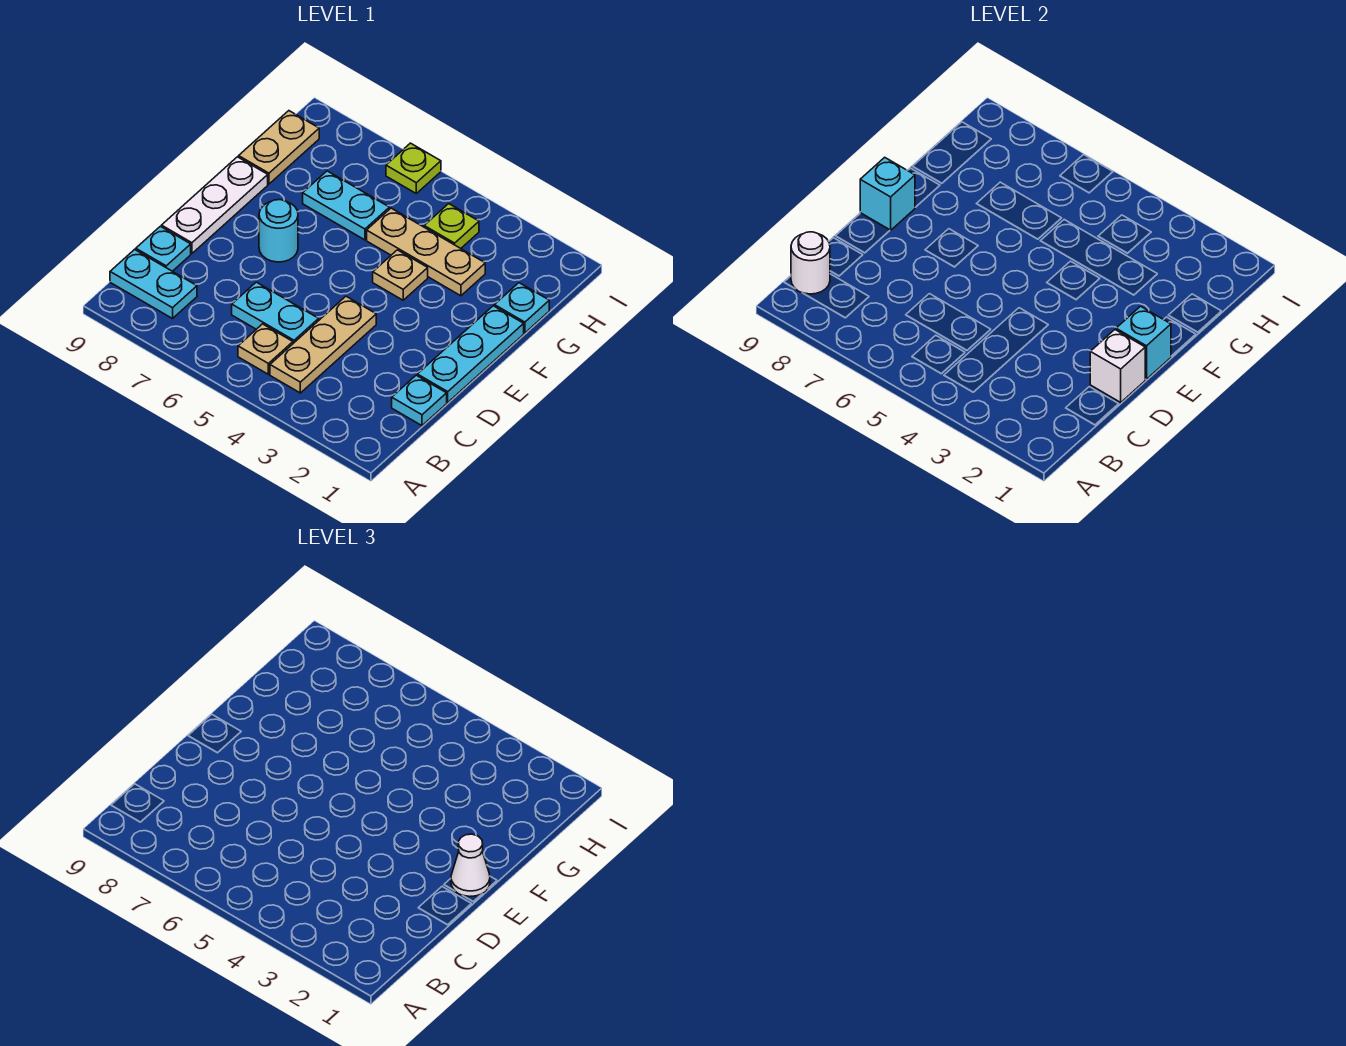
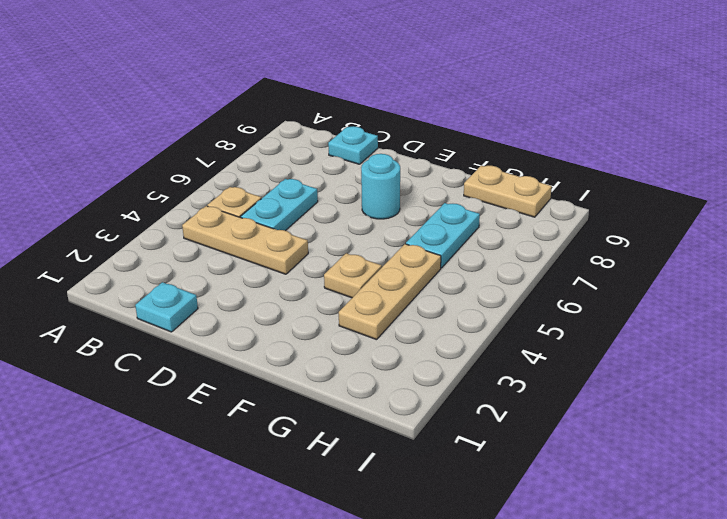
none -> cyan 1x2 plate [110,250,197,319]
none -> cyan 1x3 plate [417,306,524,402]
none -> white 1x3 plate [162,157,268,254]

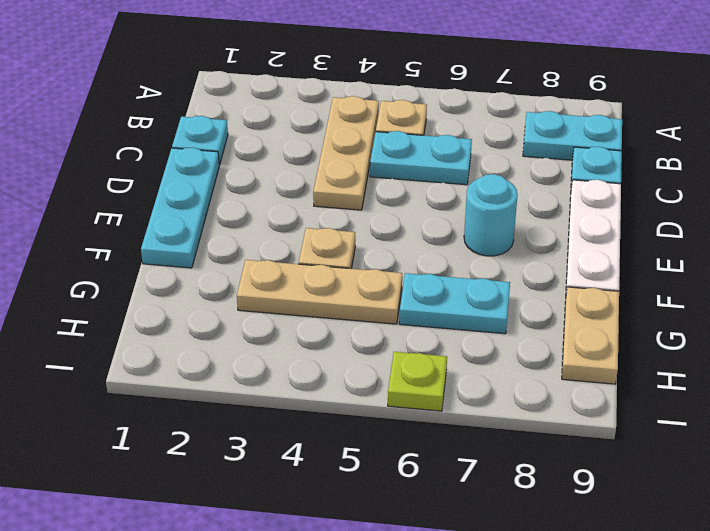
none -> cyan 1x1 plate [494,283,549,333]
none -> lime 1x1 plate [424,204,479,248]
none -> white 1x1 round brick [791,232,830,294]

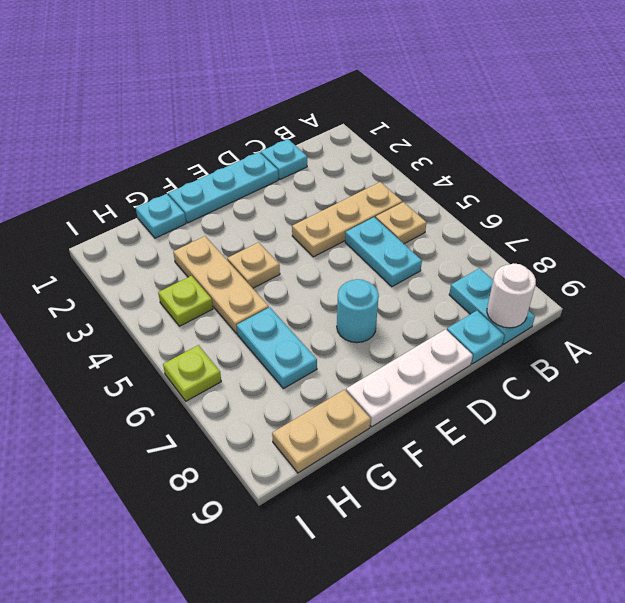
none -> white 1x1 brick [1090,330,1145,402]
none -> cyan 1x1 brick [1116,306,1171,379]
none -> cyan 1x1 brick [860,157,915,230]

